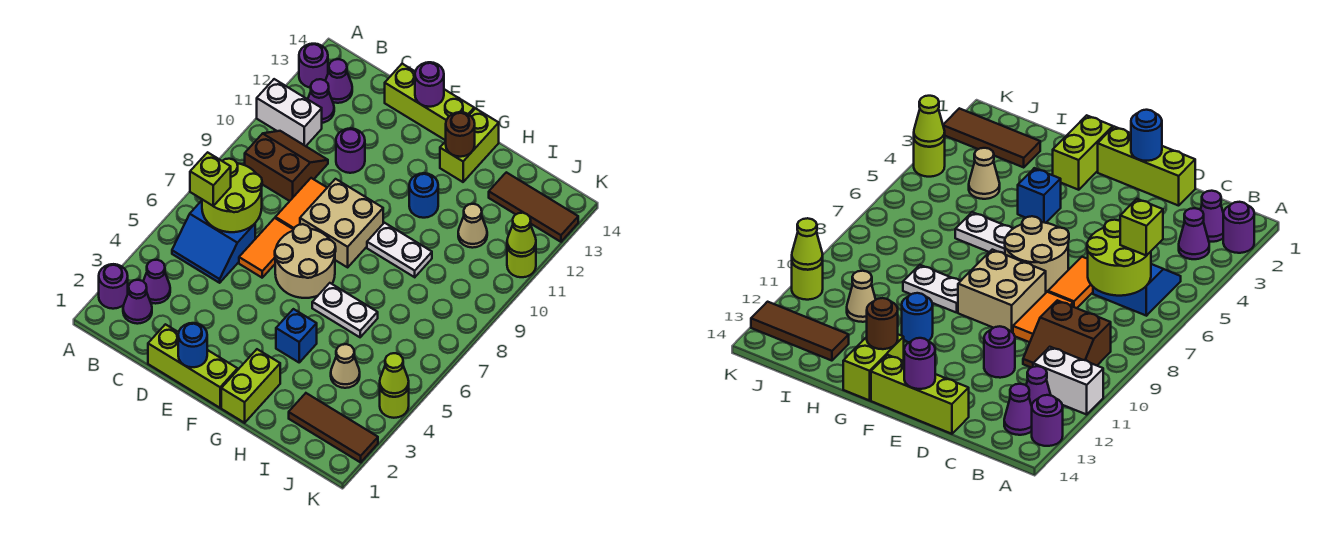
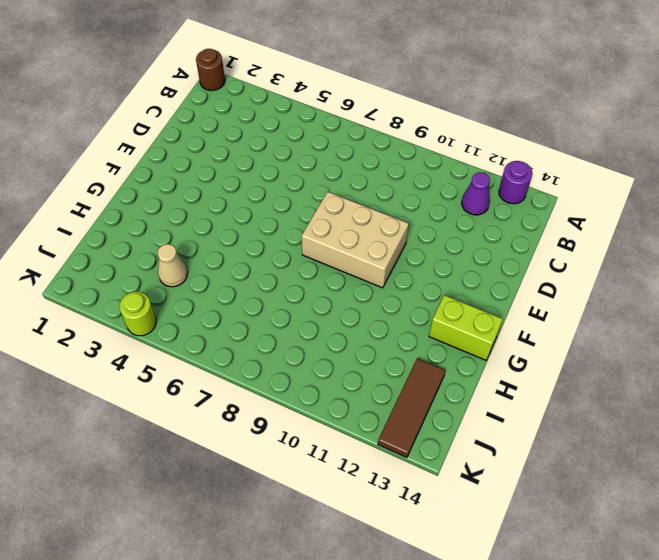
brown 1x1 round brick [196,49,225,91] -> brown 1x1 round brick moved to [446,112,475,157]
tan 2x3 brick [302,192,409,288] -> tan 2x2 brick [300,179,383,267]
none -> purple 1x1 round brick [99,264,128,309]
none -> white 1x2 brick [257,79,322,146]
none -> purple 1x1 cone [123,280,152,324]
none -> purple 1x1 cone [143,260,170,304]

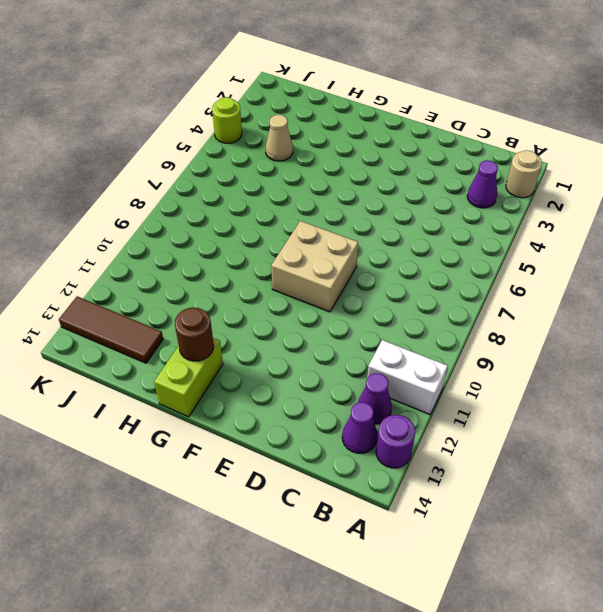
tan 1x1 round brick [506,150,542,198] -> purple 1x1 round brick [99,264,128,309]
none -> purple 1x1 cone [123,280,152,324]
none -> blue 2x2 slope [172,201,255,283]
none -> brown 2x2 slope [245,131,328,201]
none -> lime 1x3 brick [148,324,238,408]

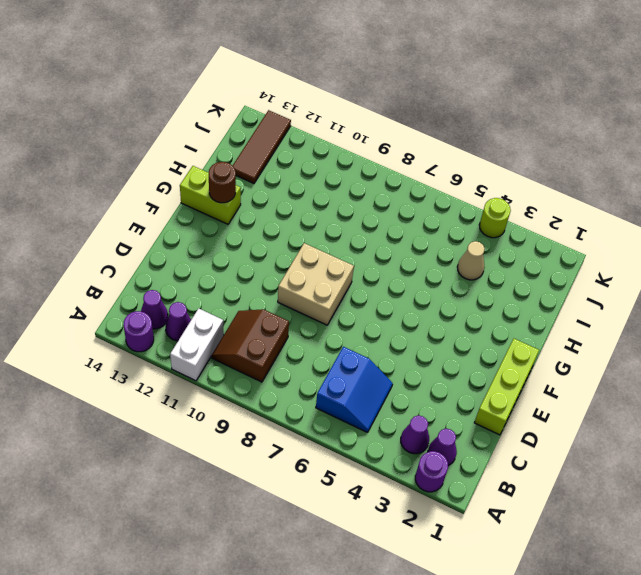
none -> orange 1x2 tile [239,218,293,278]
none -> orange 1x2 tile [275,178,327,229]
none -> purple 1x1 round brick [336,128,365,173]
none -> lime 1x3 brick [385,64,474,140]

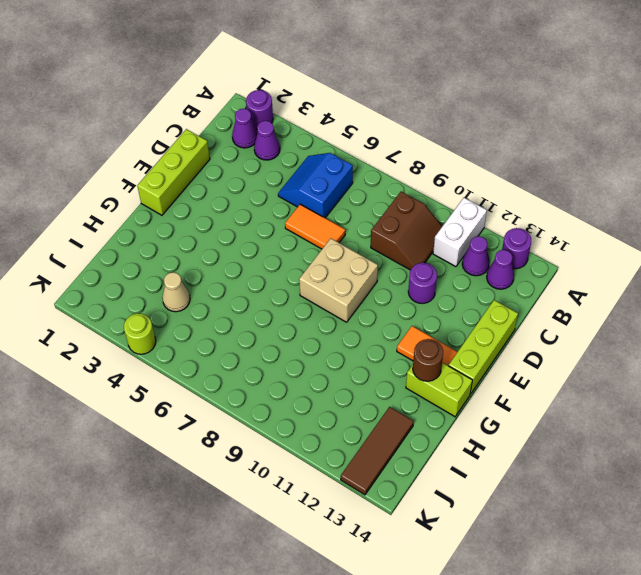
orange 1x2 tile [397,326,457,366] -> orange 1x2 tile moved to [275,178,327,229]
none -> tan 2x2 round brick [275,224,336,298]
none -> lime 1x2 brick [221,349,280,423]
none -> blue 1x1 brick [276,309,317,362]
none -> white 1x2 plate [312,283,378,337]

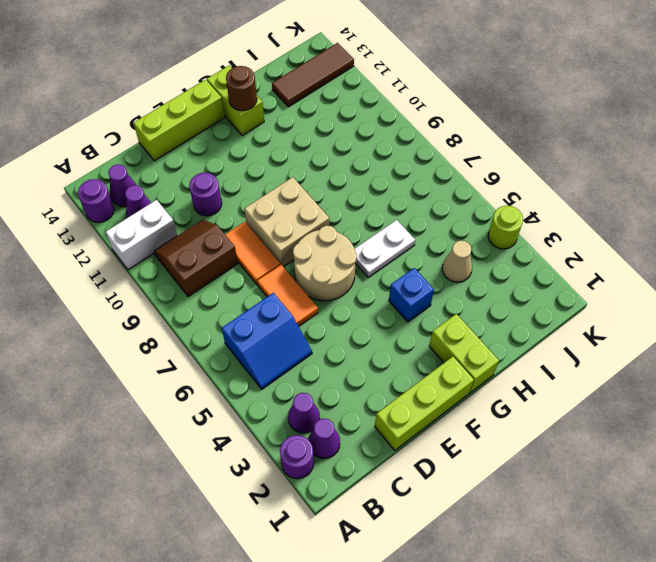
none -> white 1x2 plate [367,223,432,277]
none -> blue 1x1 round brick [409,173,438,218]
none -> brown 1x3 tile [289,393,378,462]
none -> tan 1x1 cone [458,204,487,248]

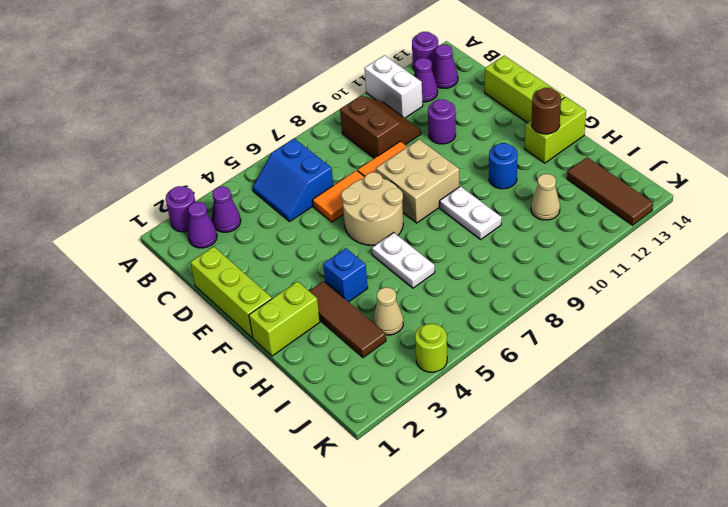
brown 1x3 tile [310,281,386,358] -> brown 1x3 tile moved to [289,393,378,462]
none -> lime 1x1 round brick [507,247,536,277]
none -> lime 2x2 round brick [202,159,262,232]
none -> blue 1x1 round brick [178,323,207,367]
none -> purple 1x1 round brick [415,62,444,107]

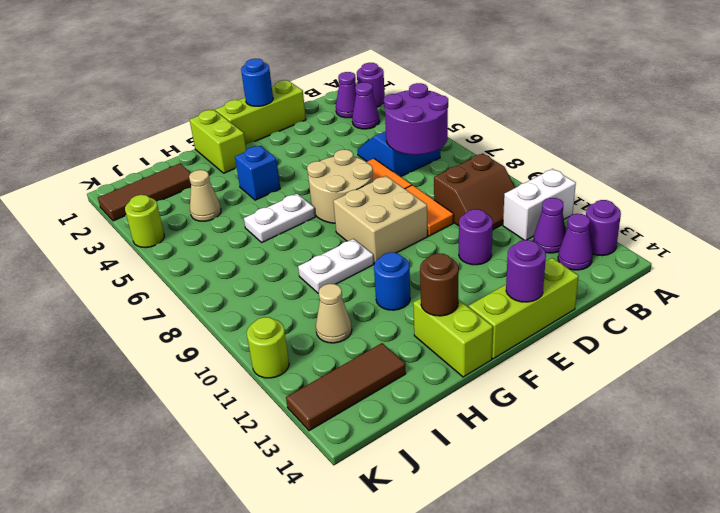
purple 2x2 round brick [384,83,448,155] -> lime 2x2 round brick [202,159,262,232]
none -> lime 1x1 cone [380,353,409,397]
none -> lime 1x1 cone [507,213,536,257]
none -> lime 1x1 brick [190,152,231,206]

